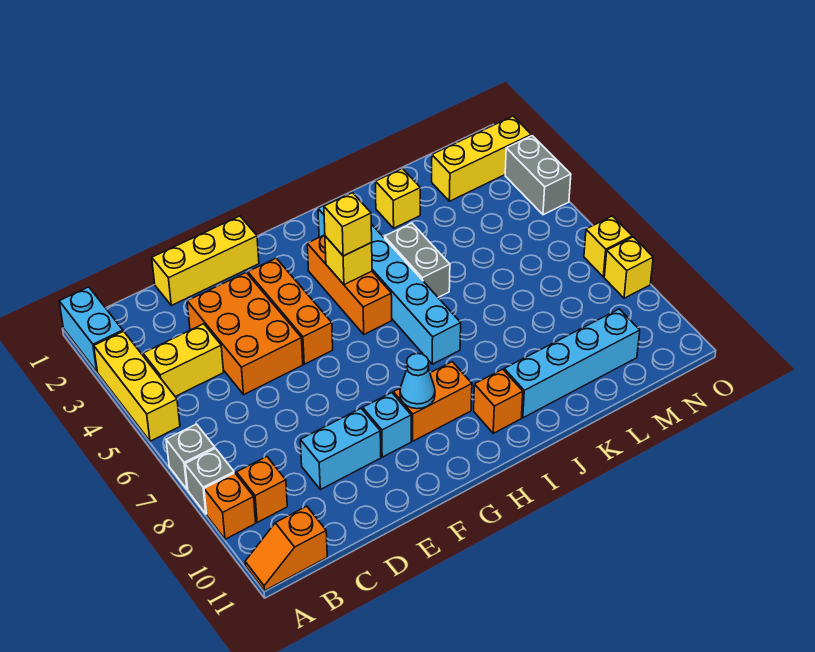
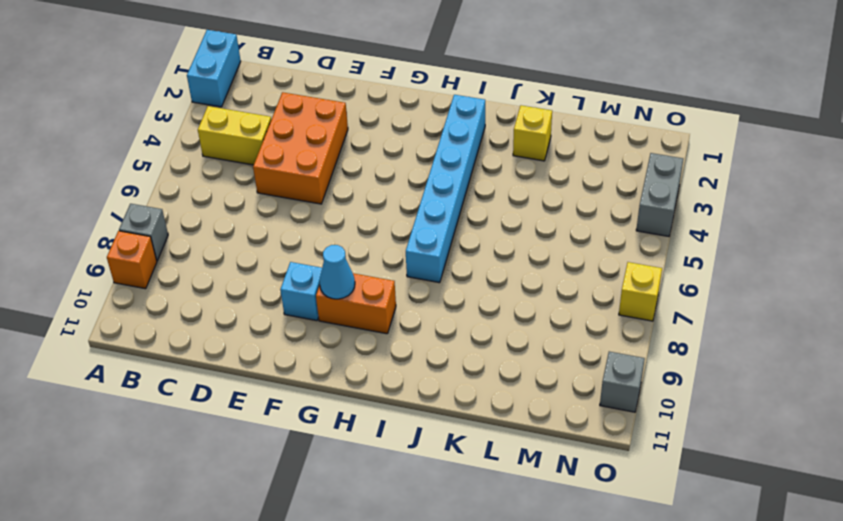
grey 1x1 brick [600,352,645,412] -> grey 1x1 brick moved to [166,424,215,489]
none -> yellow 1x3 brick [94,331,180,441]
none -> orange 1x2 slope [245,506,327,591]
none -> orange 1x1 brick [237,457,287,523]

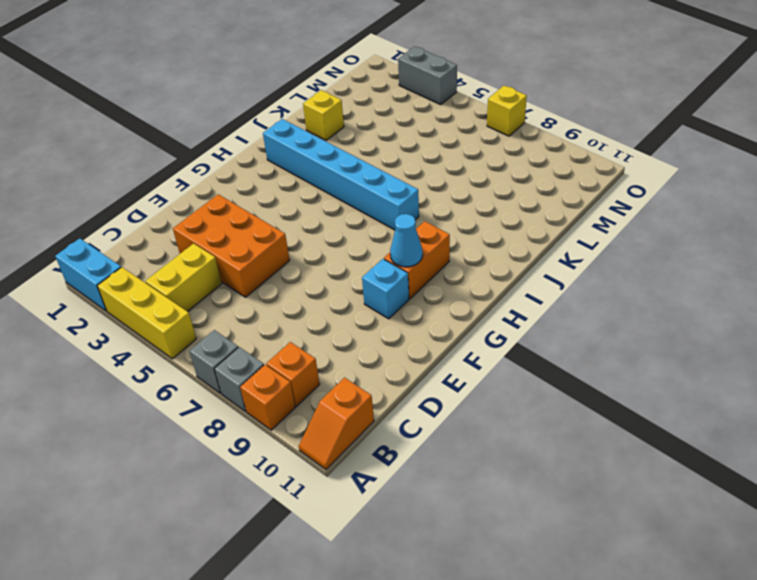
none -> yellow 1x3 brick [152,216,259,305]
none -> cyan 1x2 brick [300,409,381,489]
none -> orange 1x3 brick [248,258,333,364]

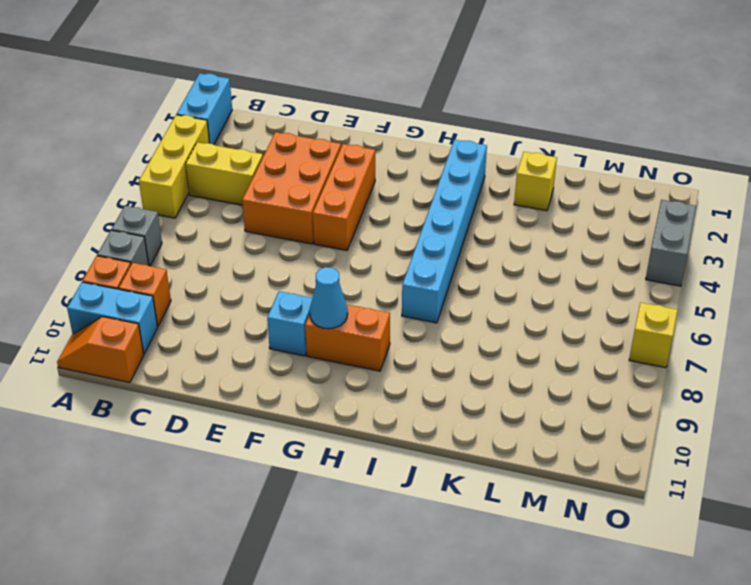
cyan 1x2 brick [67,282,158,354] -> cyan 1x2 brick moved to [300,409,381,489]
none -> yellow 1x3 brick [152,216,259,305]
none -> orange 1x3 brick [307,235,392,334]
none -> orange 1x1 brick [474,369,523,433]

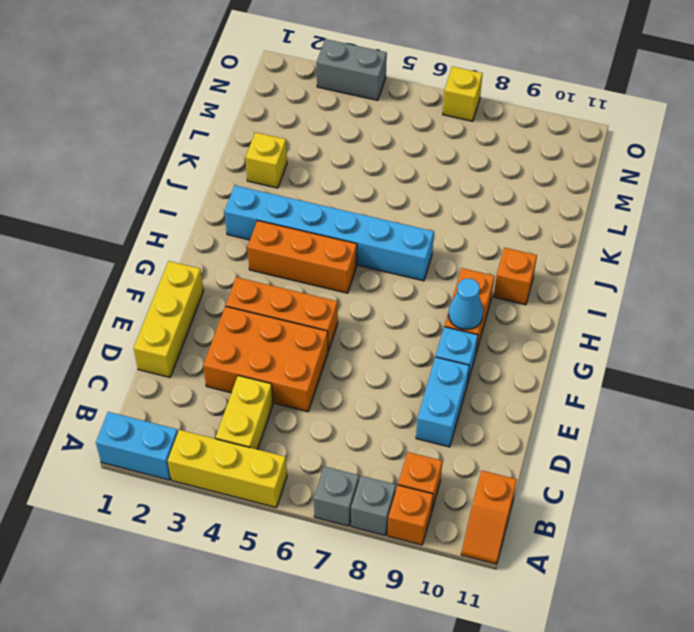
none -> grey 1x2 brick [385,223,450,297]
none -> cyan 1x4 brick [504,309,640,418]
none -> yellow 1x3 brick [432,116,531,201]

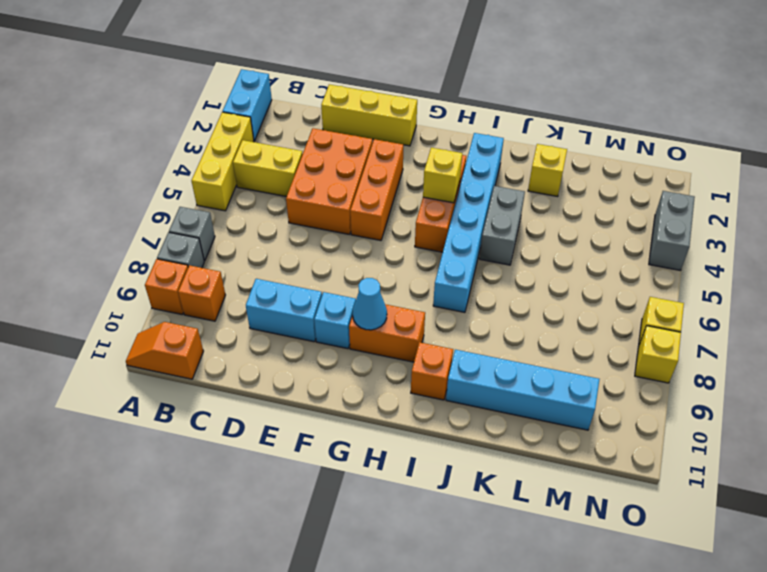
none -> yellow 1x3 brick [432,116,531,201]
none -> yellow 1x1 brick [324,193,372,256]

